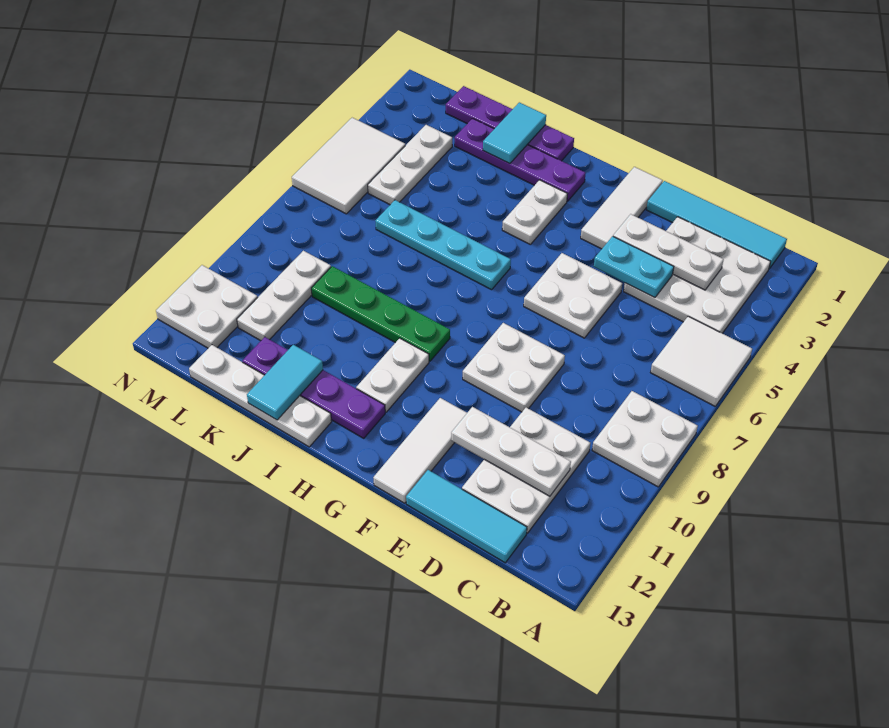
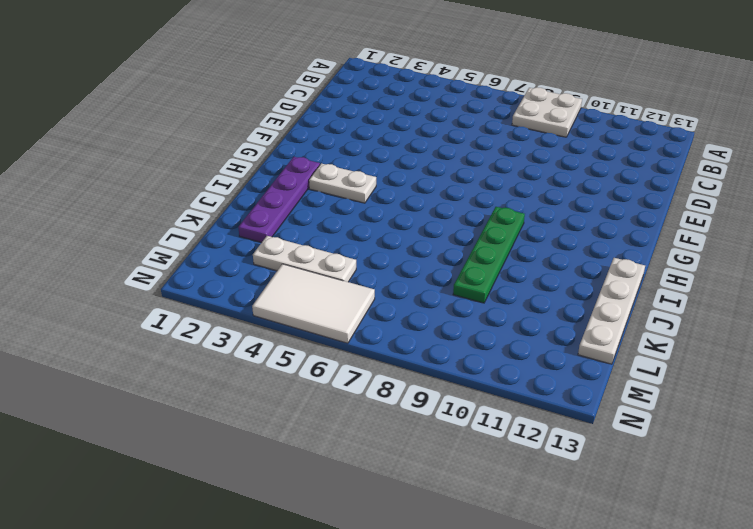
none -> white 2x2 tile [651,316,752,406]
none -> cyan 1x4 tile [646,181,787,269]
none -> white 3x3 plate [624,217,771,333]

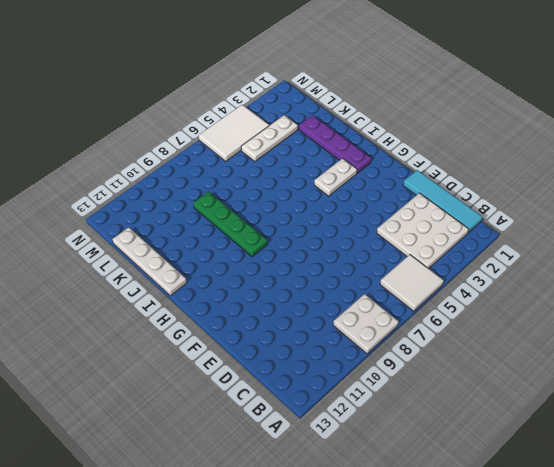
none -> white 2x3 plate [462,408,590,533]
none -> cyan 1x3 tile [406,470,527,563]
none -> white 2x2 plate [524,253,622,338]

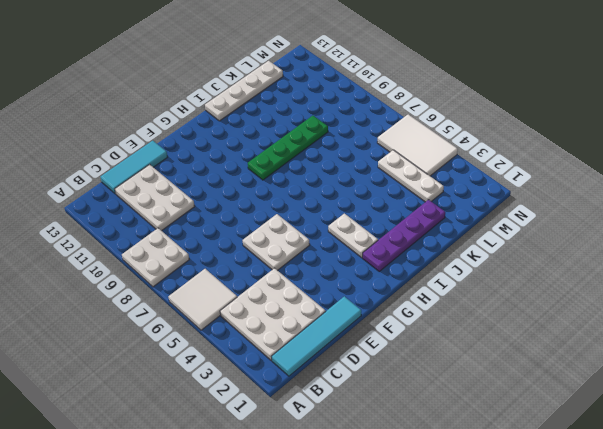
none -> white 2x2 plate [463,323,565,412]
none -> white 1x3 tile [581,167,663,249]
none -> white 1x3 tile [373,398,467,503]

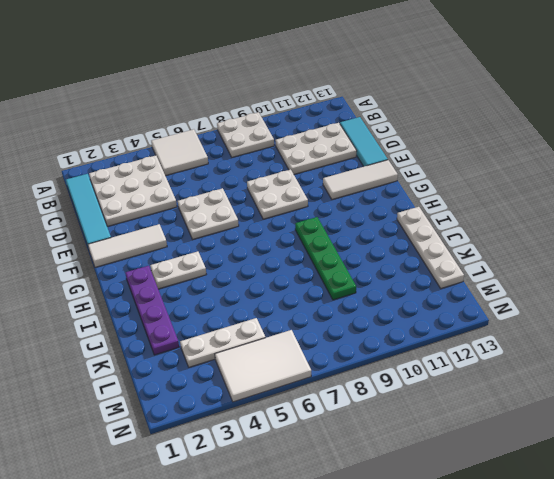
none -> cyan 1x4 plate [376,200,511,290]
none -> white 1x2 plate [356,338,429,412]
none -> purple 1x4 plate [243,337,385,438]

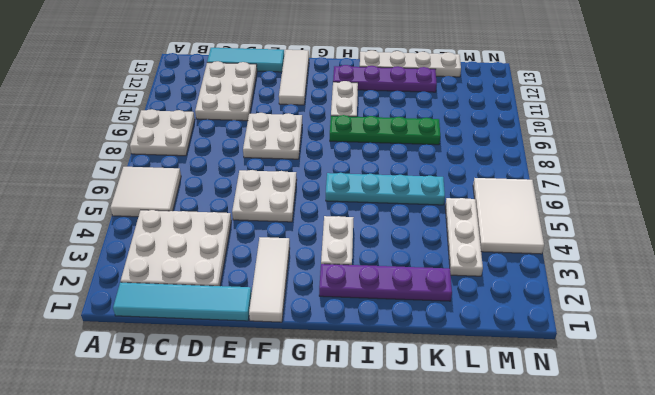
none -> purple 1x4 plate [446,86,574,161]
none -> white 1x3 plate [237,251,331,341]
none -> white 2x2 plate [156,265,258,348]

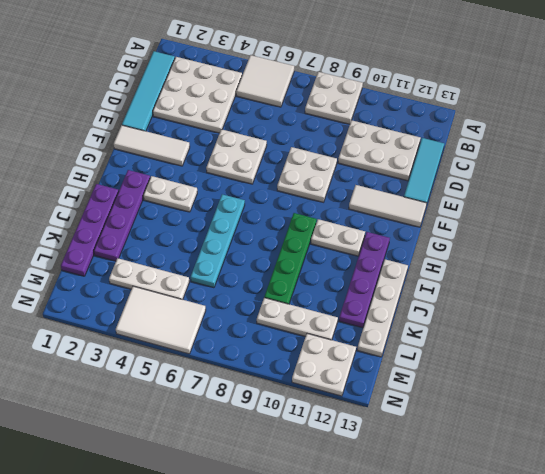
none -> white 1x3 plate [613,214,724,290]
none -> white 1x3 plate [451,407,571,496]
none -> cyan 1x2 plate [594,236,674,298]

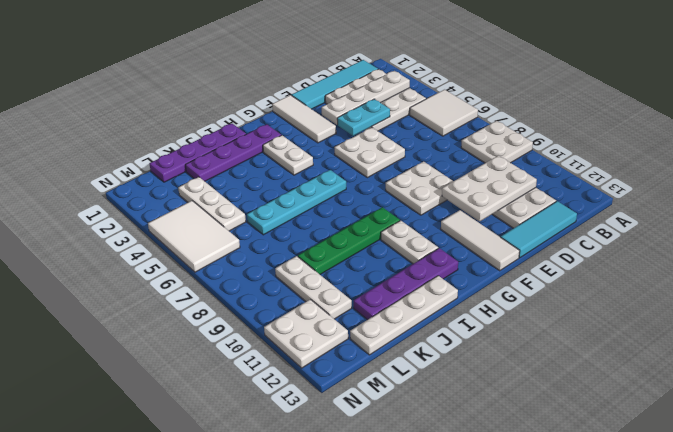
white 1x4 plate [322,71,410,125] -> white 1x3 plate [613,214,724,290]
white 2x3 plate [442,156,537,221] -> white 1x3 plate [451,407,571,496]
none -> cyan 1x2 tile [483,102,546,164]
none -> cyan 1x2 tile [247,345,323,420]

